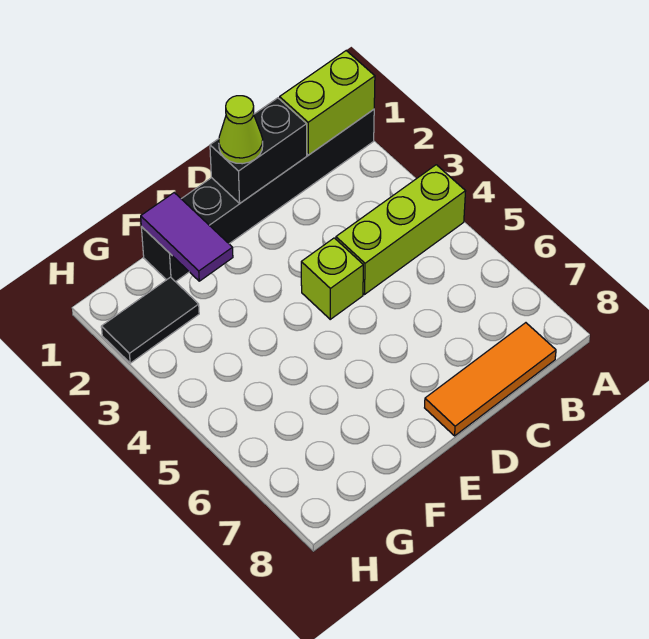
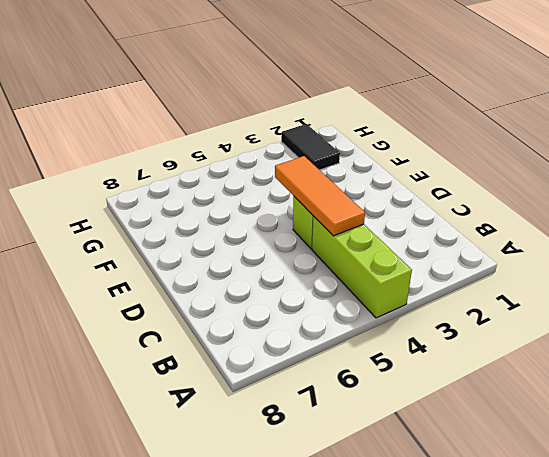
orange 1x3 tile [275,156,365,236] -> orange 1x3 tile moved to [425,323,556,436]
none -> black 1x6 brick [141,110,374,282]
none -> lime 1x2 brick [280,51,375,155]

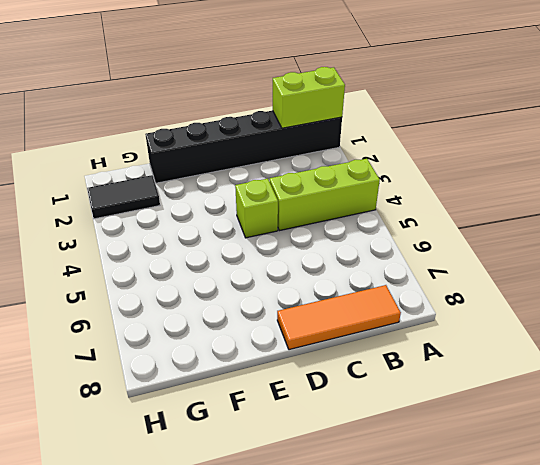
none -> black 1x2 brick [210,98,307,203]
none -> purple 1x2 tile [141,193,233,281]

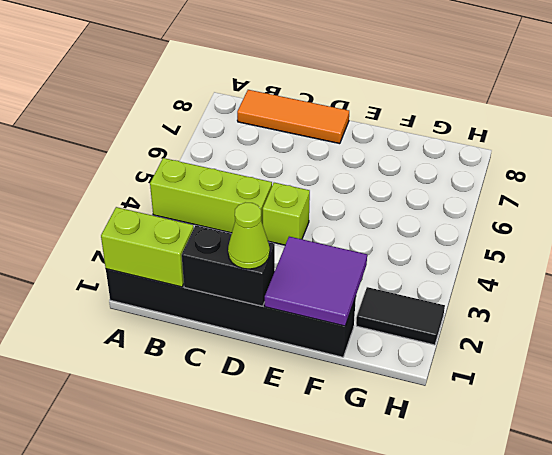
purple 2x2 tile [265,237,367,326] -> purple 1x2 tile [141,193,233,281]

